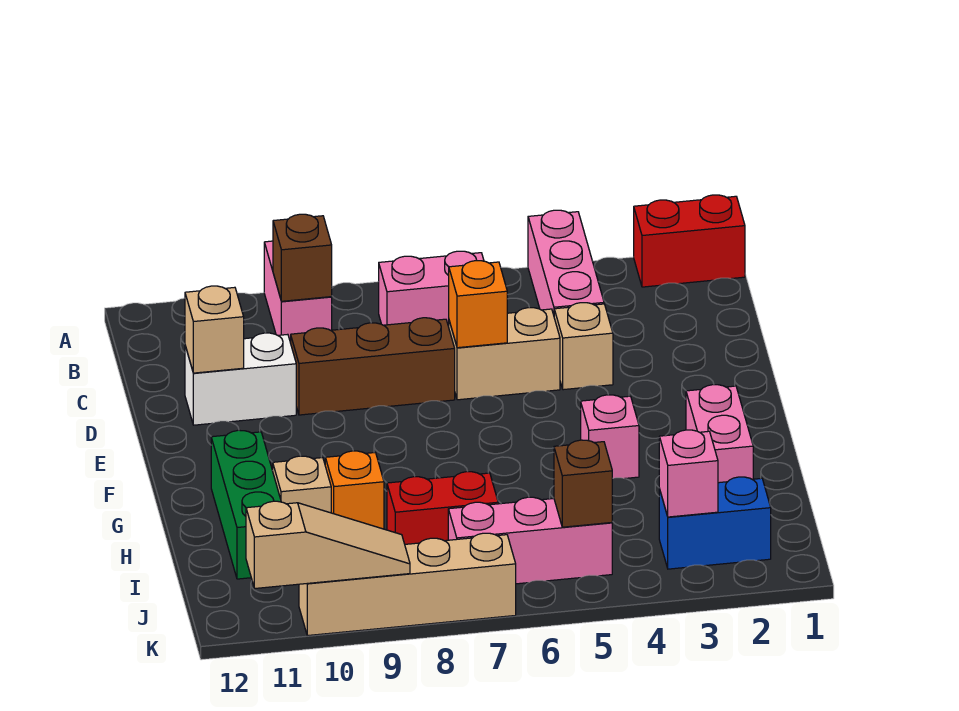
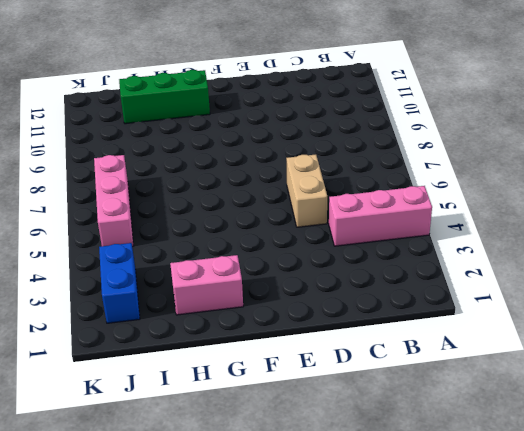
none -> red 1x2 brick [634,195,745,287]
none -> pink 1x2 brick [264,241,332,343]
none -> pink 1x2 brick [379,251,484,327]

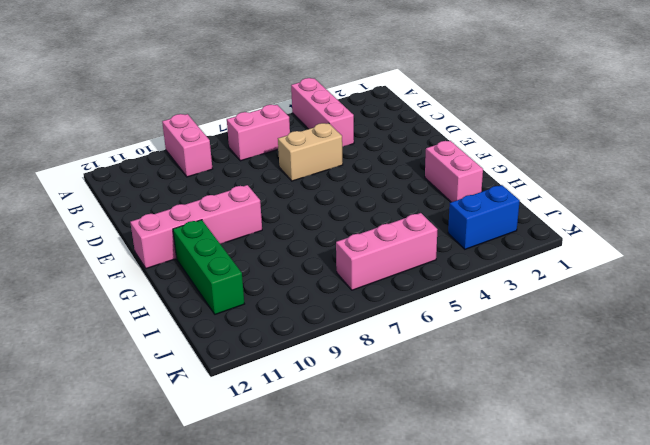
pink 1x4 brick [130,185,262,269] -> none
none -> red 1x2 brick [634,195,745,287]
none -> tan 1x1 brick [554,303,613,390]
none -> brown 1x3 brick [291,318,455,415]

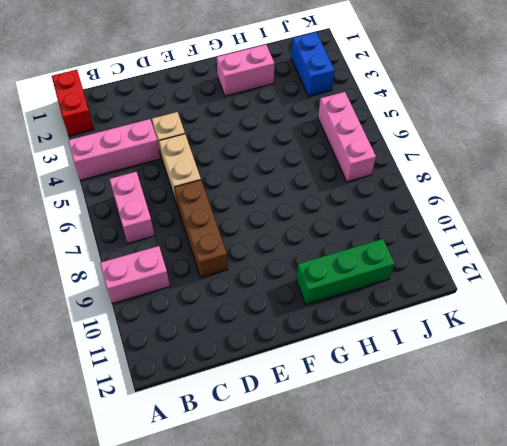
none -> white 1x2 brick [185,333,296,425]
none -> pink 1x1 brick [581,395,639,478]
none -> orange 1x1 brick [325,451,384,529]

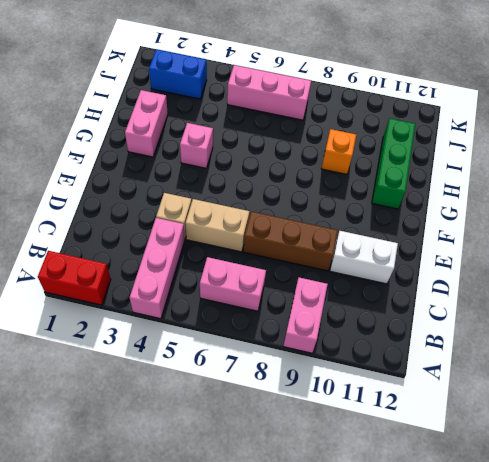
none -> tan 1x1 brick [272,456,331,513]
none -> red 1x2 brick [387,472,498,544]
none -> tan 1x4 brick [299,533,516,636]

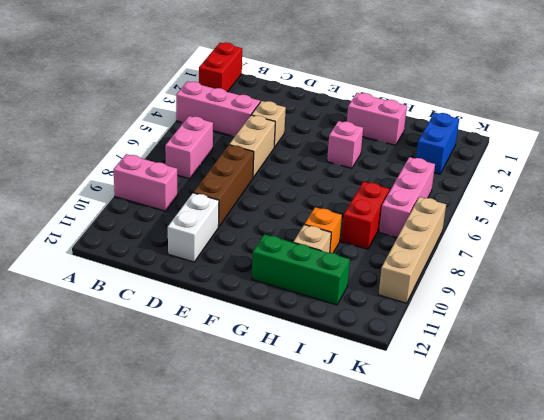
none -> brown 1x1 brick [273,214,332,301]
none -> orange 1x1 brick [449,261,507,348]
none -> tan 1x1 brick [185,286,244,373]

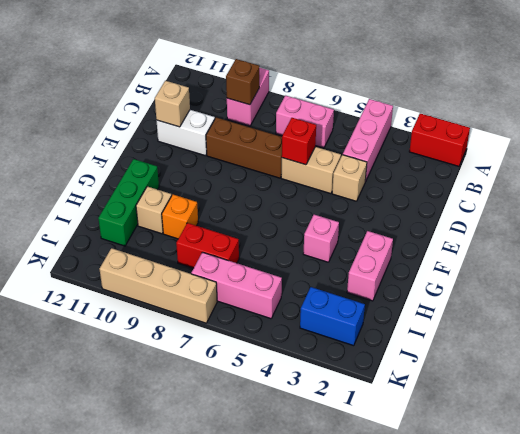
red 1x1 brick [282,118,316,165] -> orange 1x1 brick [449,261,507,348]
none -> pink 1x1 brick [659,430,718,517]
none -> brown 1x1 brick [554,440,612,527]
none -> tan 1x3 slope [246,501,410,588]

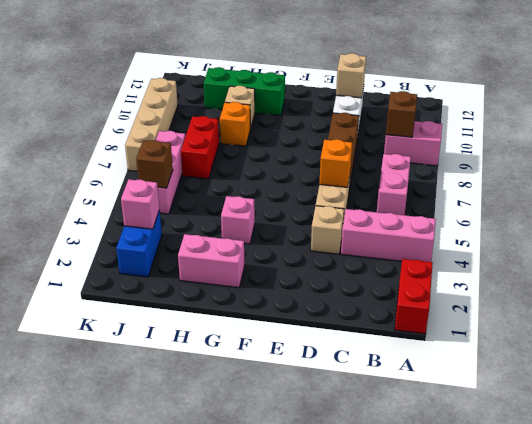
none -> tan 1x3 slope [246,501,410,588]

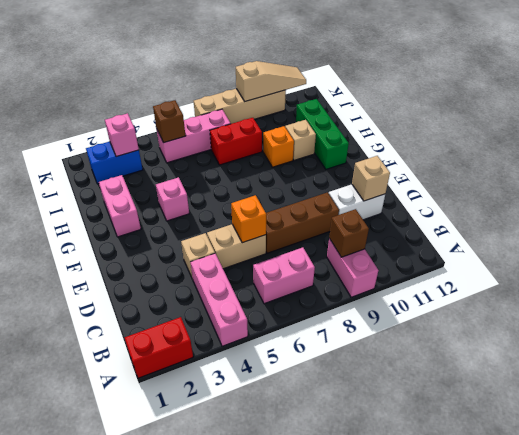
tan 1x3 slope [236,61,306,101] -> tan 1x3 slope turned to [246,501,410,588]

